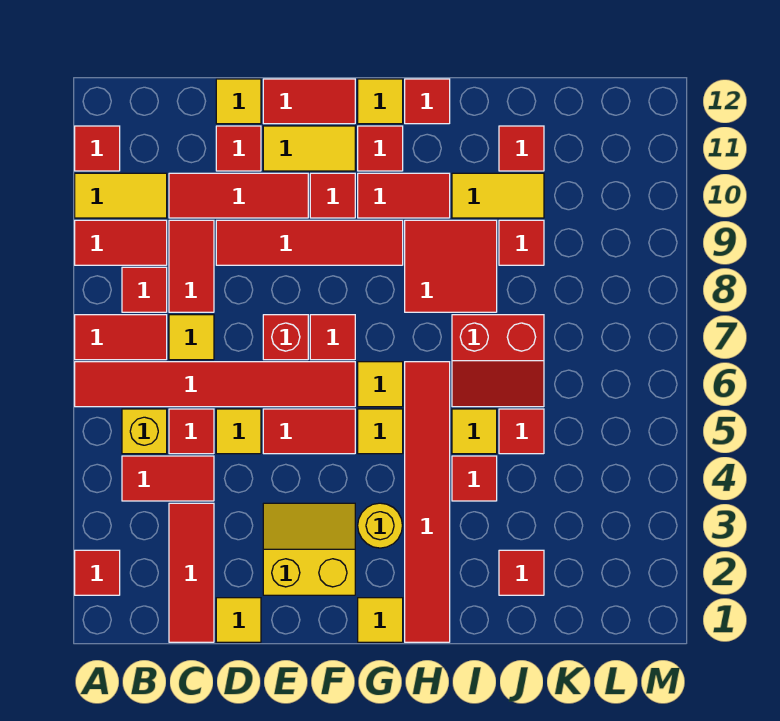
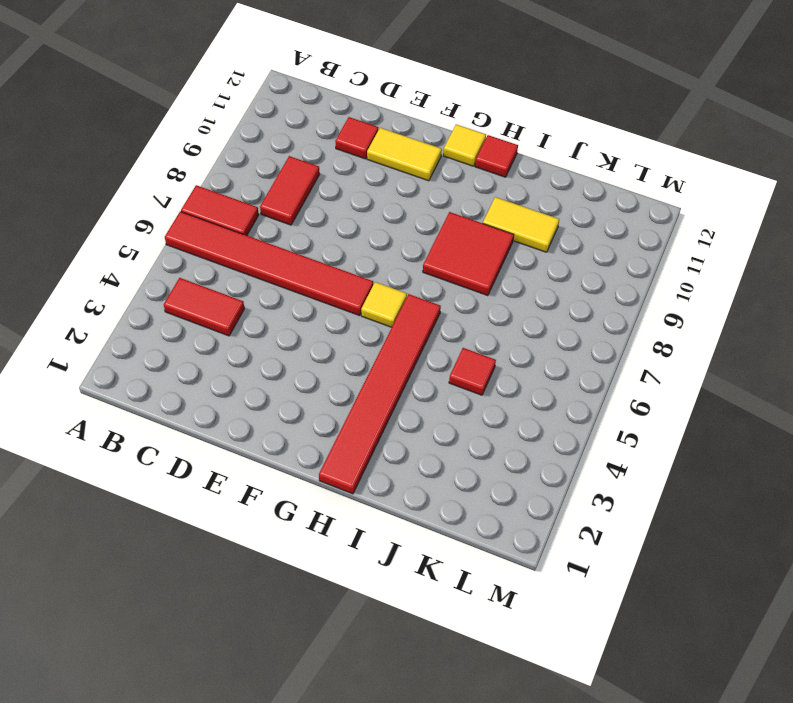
none -> red 1x1 tile [75,550,120,595]
none -> red 1x2 tile [75,220,167,265]
none -> yellow 1x2 tile [75,173,167,218]
none -> red 1x1 tile [75,126,120,171]

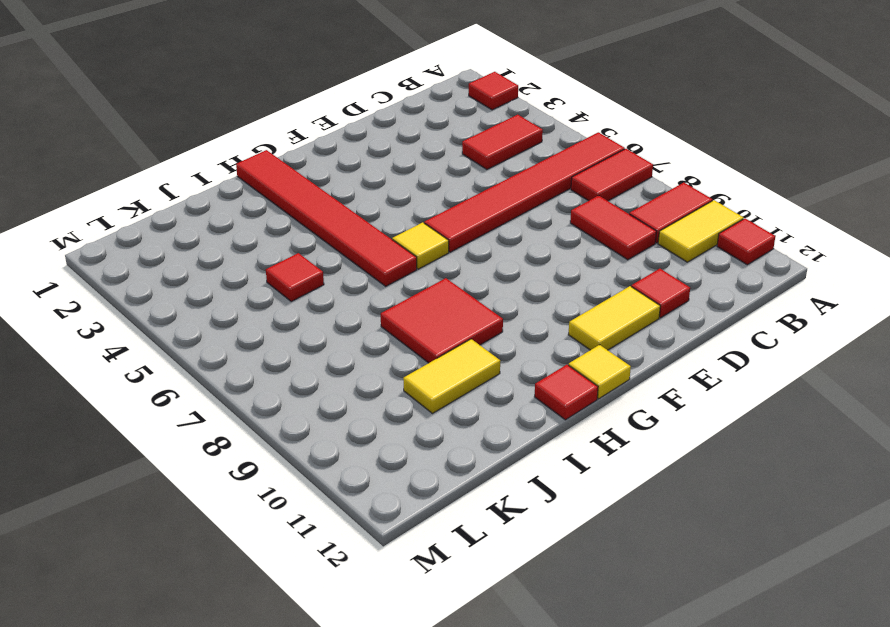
none -> yellow 1x1 brick [122,409,167,454]
none -> red 1x1 tile [122,267,167,312]
none -> red 1x3 tile [169,503,214,642]
none -> red 1x1 tile [169,409,214,454]

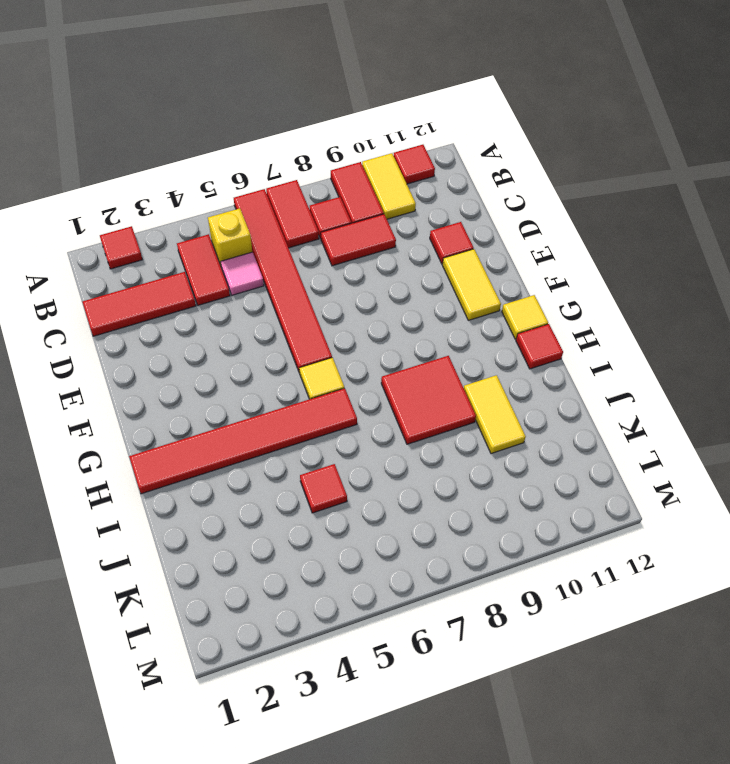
pink 1x1 tile [221,252,264,295] -> red 1x1 tile [169,409,214,454]
none -> yellow 1x1 tile [169,315,214,360]
none -> red 1x3 tile [169,173,308,218]
none -> yellow 1x1 tile [216,598,261,642]
none -> yellow 1x1 tile [216,409,261,454]

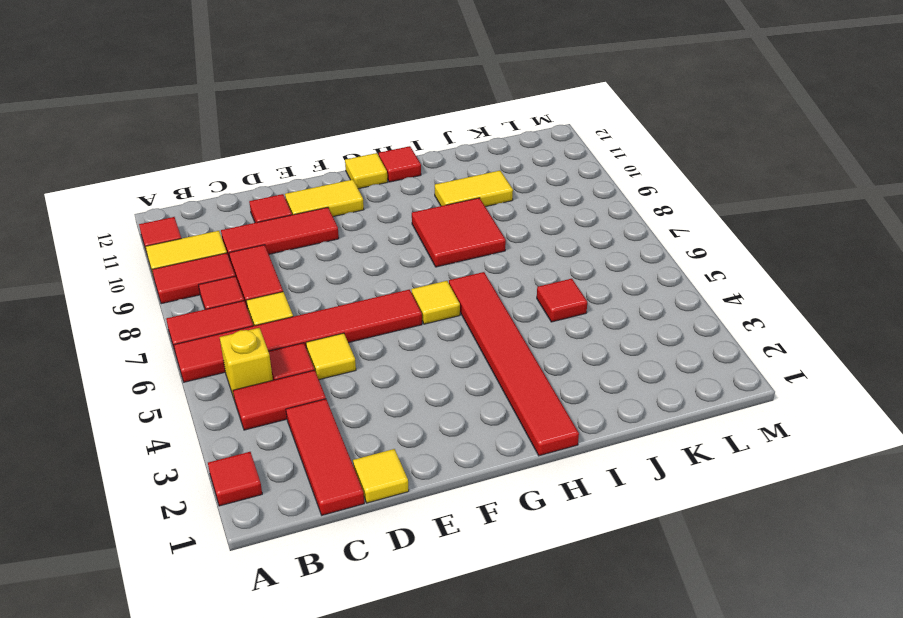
none -> red 1x4 tile [216,220,403,265]
none -> yellow 1x1 tile [216,79,261,124]
none -> yellow 2x2 slope [263,503,355,595]
none -> red 1x2 tile [263,409,355,454]

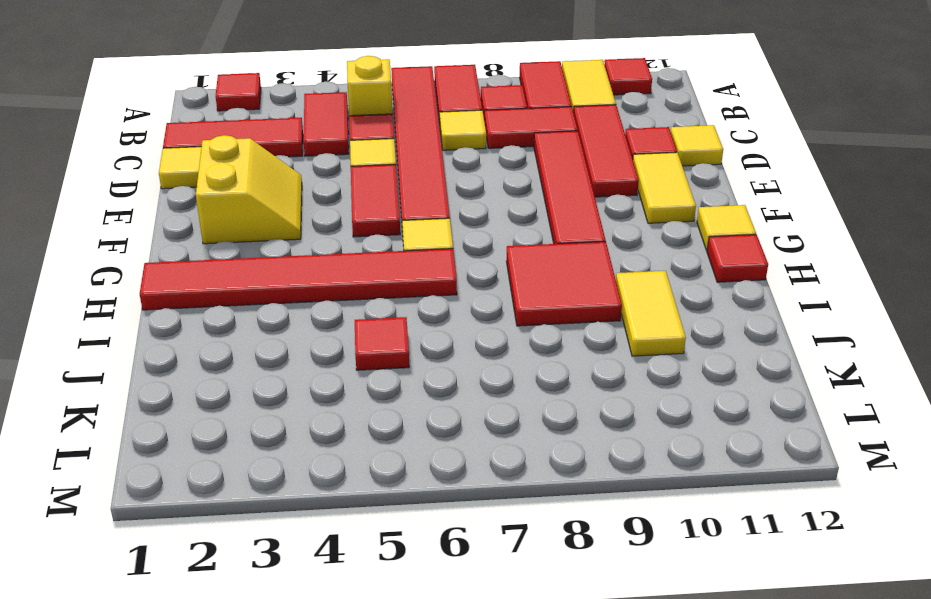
none -> red 1x1 brick [263,315,308,360]
none -> red 1x2 tile [263,79,355,124]
none -> red 1x1 tile [310,315,355,360]
none -> red 1x1 tile [310,173,355,218]

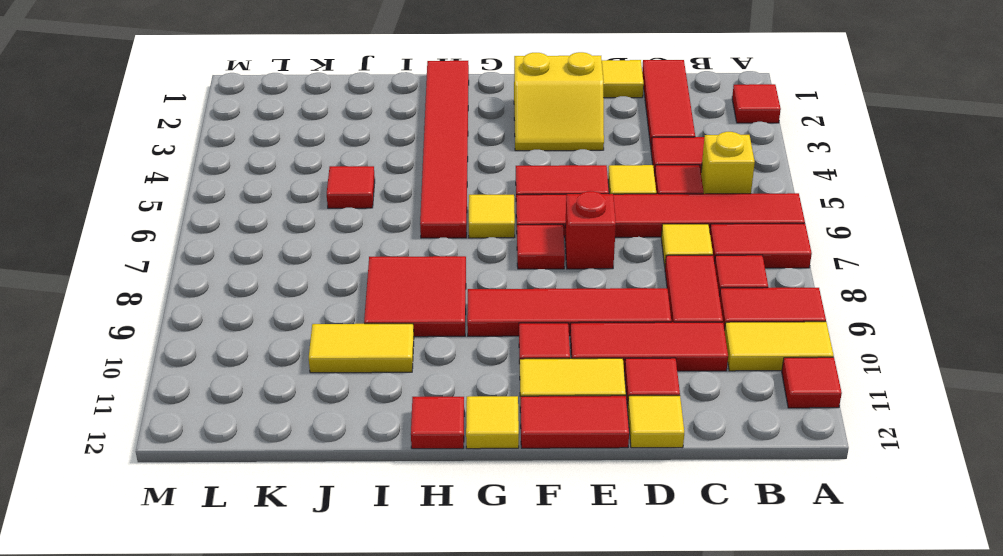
none -> yellow 1x1 tile [358,598,403,642]
none -> yellow 1x1 round brick [358,503,402,548]
none -> yellow 1x1 tile [358,409,403,454]
none -> red 1x2 tile [358,173,450,218]

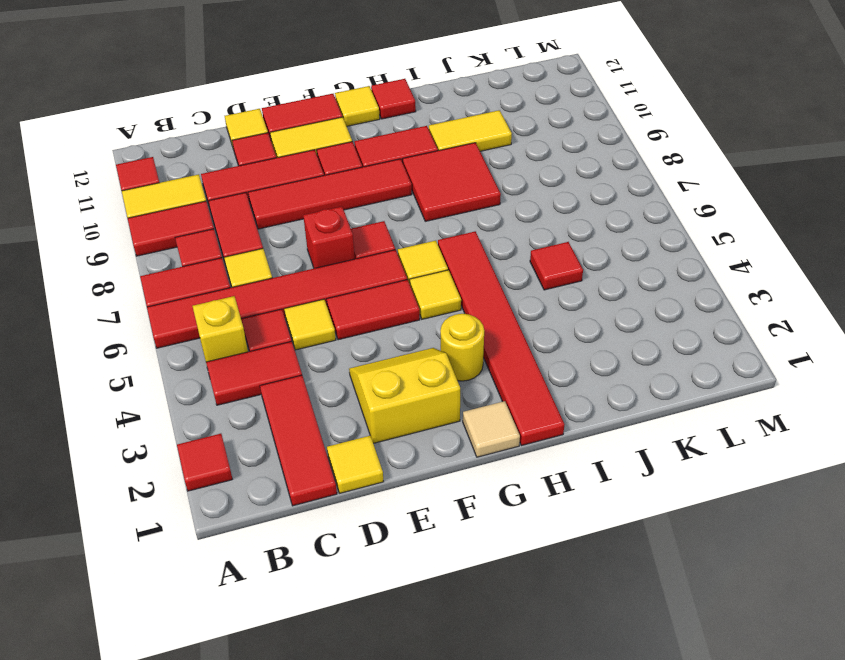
tan 1x1 tile [463,401,520,457] -> yellow 1x1 tile [358,598,403,642]
none -> red 1x1 tile [358,126,403,171]
none -> red 1x1 tile [452,456,497,501]
none -> yellow 1x1 tile [452,409,497,454]
none -> red 2x2 slope [452,315,544,407]

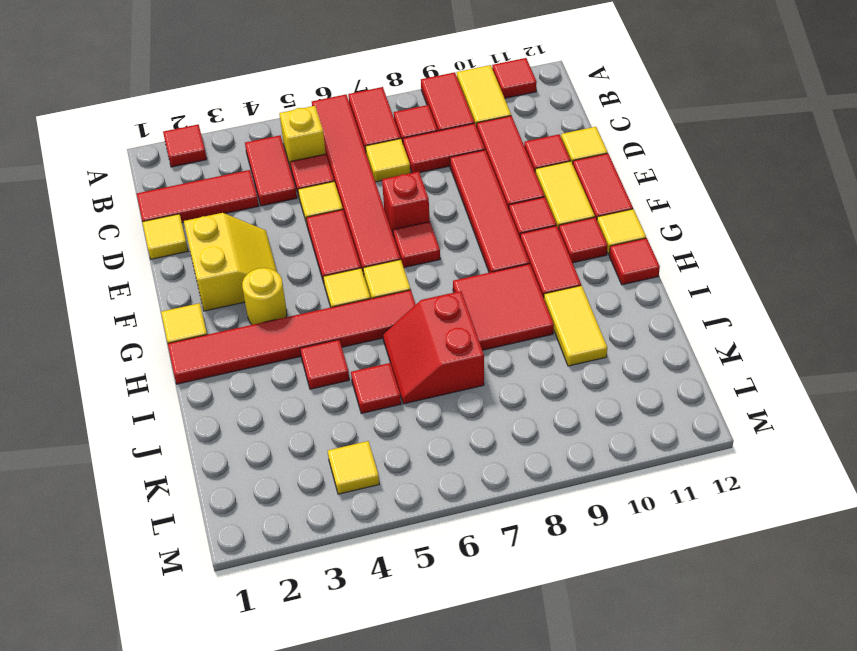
yellow 1x1 tile [328,441,379,494] -> yellow 1x1 tile moved to [452,409,497,454]
none -> red 1x1 tile [499,550,544,595]
none -> red 1x1 tile [499,220,544,265]
none -> red 1x1 tile [499,126,544,171]

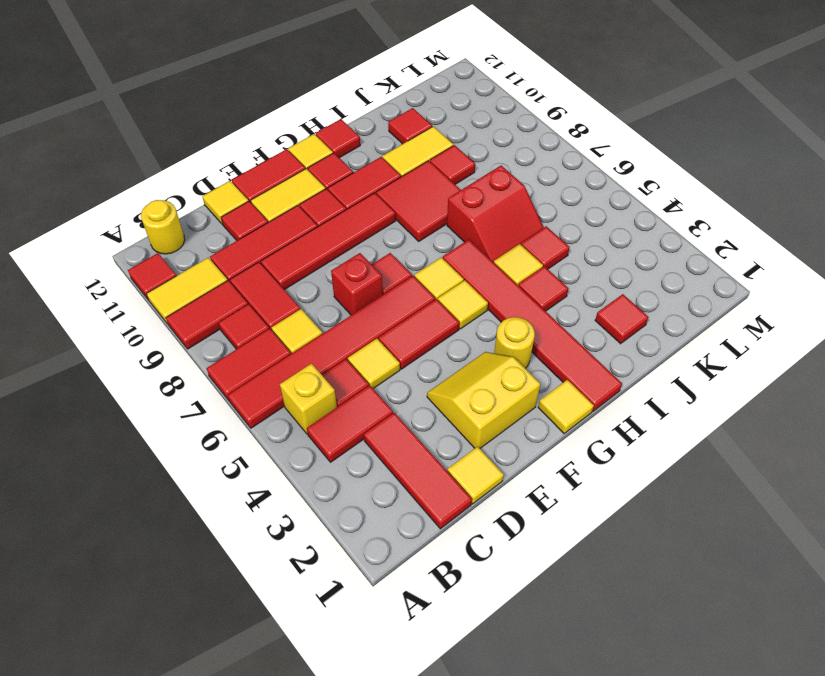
yellow 1x1 round brick [141,200,185,254] -> none
none -> red 1x1 tile [75,550,120,595]

